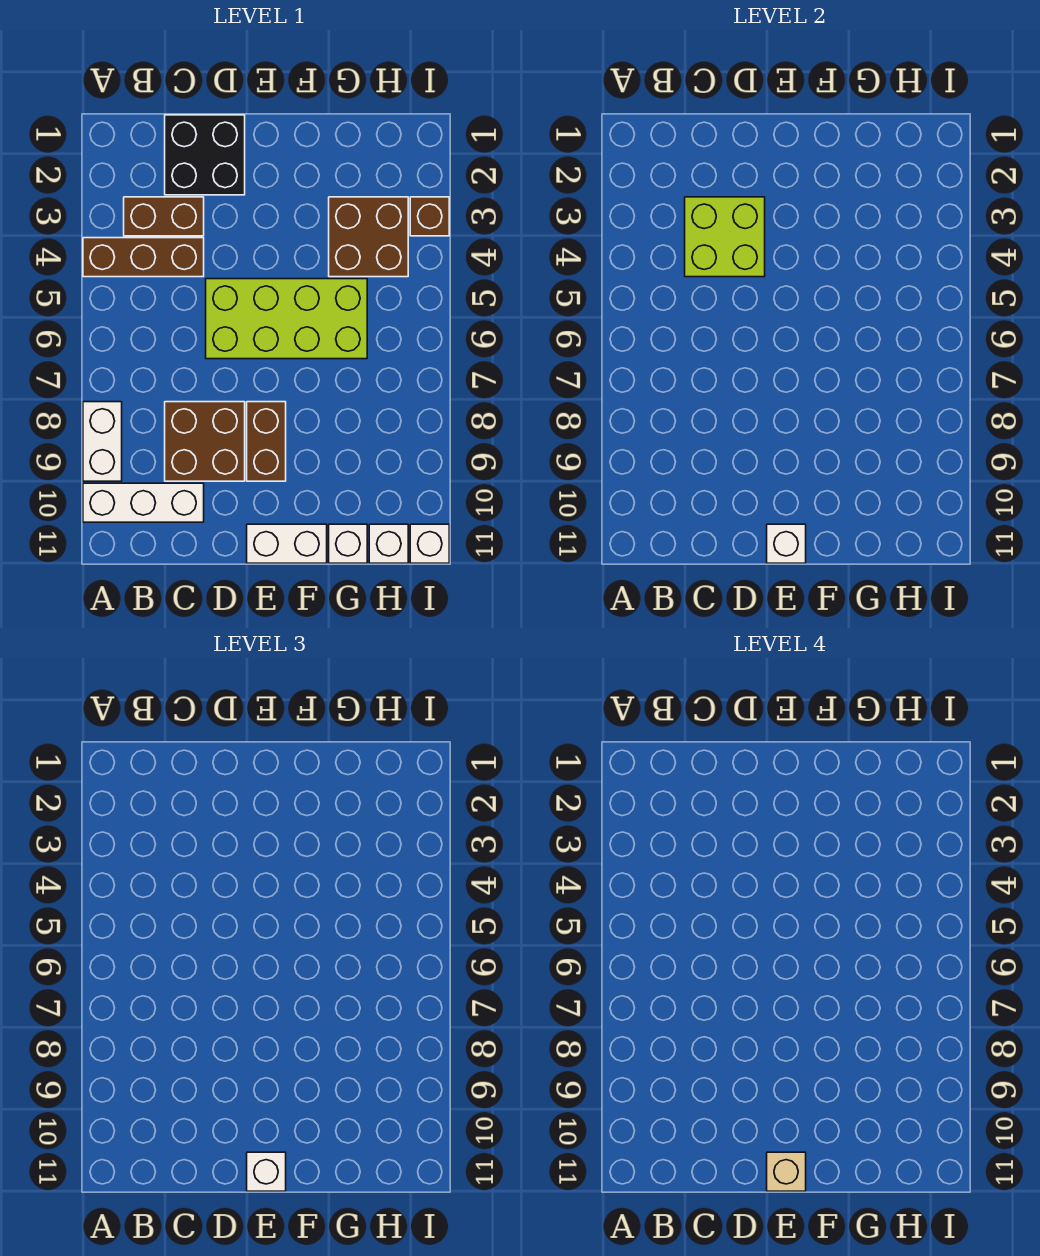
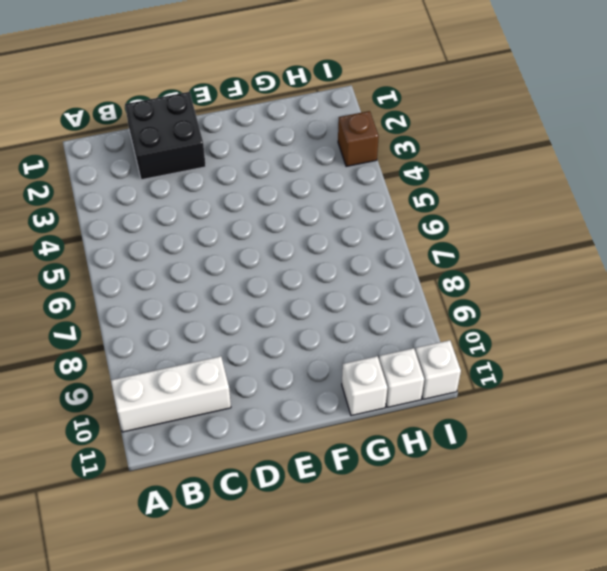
none -> brown 1x3 brick [83,238,204,277]
none -> white 1x2 brick [83,402,122,481]
none -> brown 1x2 brick [124,197,204,236]

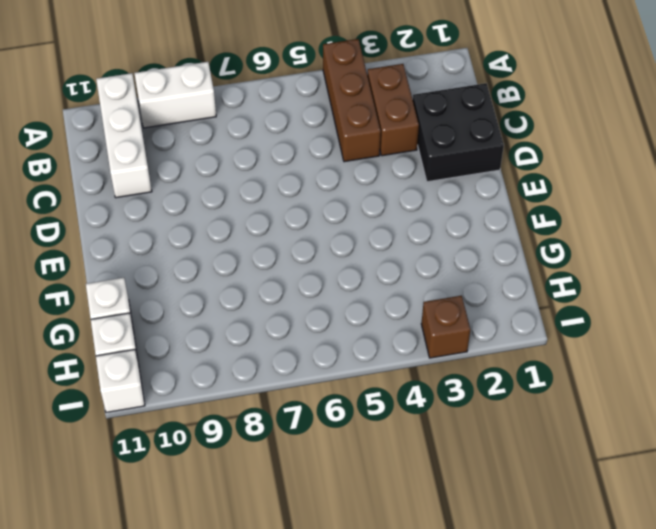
none -> brown 2x2 brick [165,402,245,481]
none -> lime 2x4 brick [206,279,367,359]
none -> brown 1x2 brick [247,402,286,481]

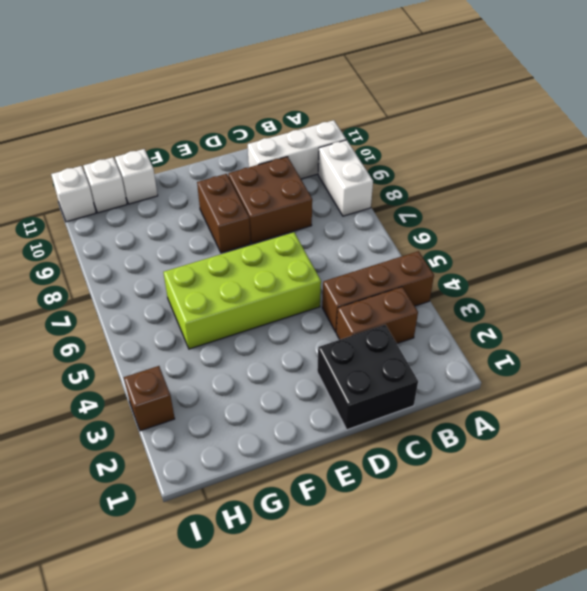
none -> white 1x2 brick [247,524,327,563]
none -> brown 2x2 brick [329,197,408,277]
none -> lime 2x2 brick [685,197,765,277]

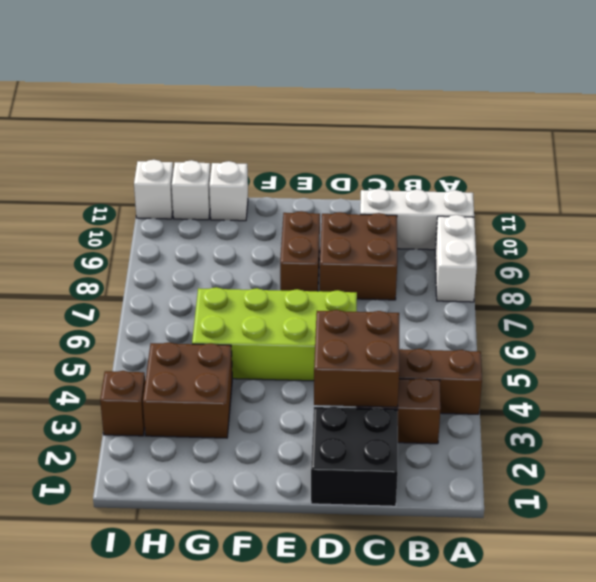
brown 2x2 brick [314,310,399,407] -> lime 2x2 brick [685,197,765,277]
none -> white 1x2 brick [247,524,327,563]
none -> white 1x1 brick [767,524,806,563]
none -> white 1x1 brick [247,1152,286,1191]

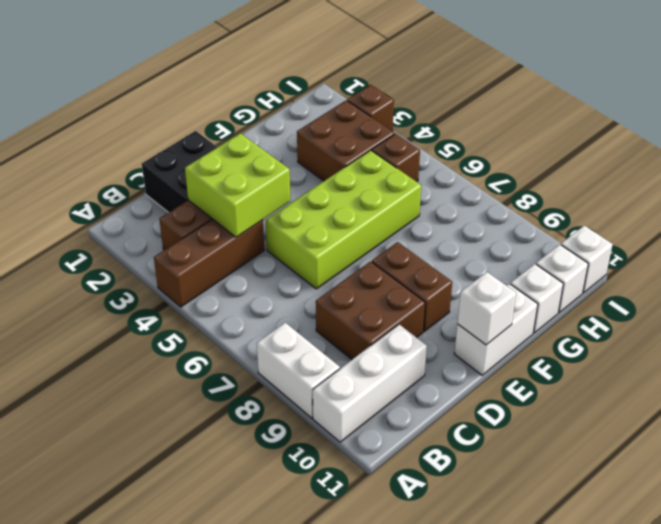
brown 1x1 brick [372,134,420,182] -> none
none -> white 1x1 brick [247,1152,286,1191]
none -> tan 1x1 brick [767,1152,806,1191]

